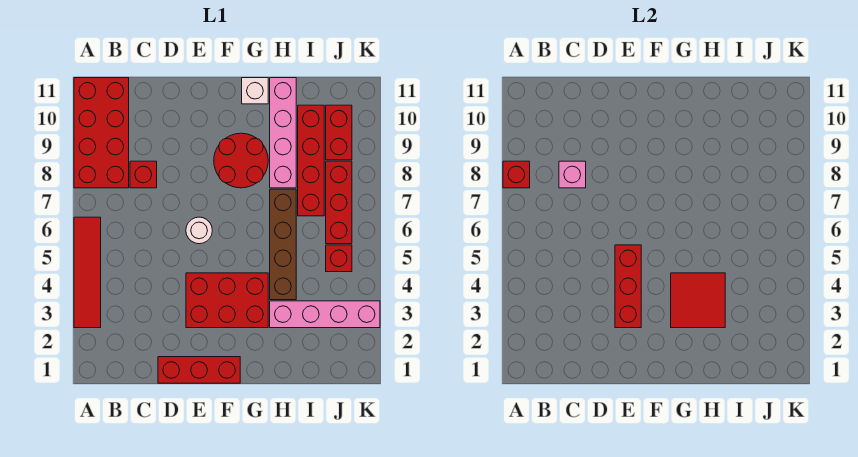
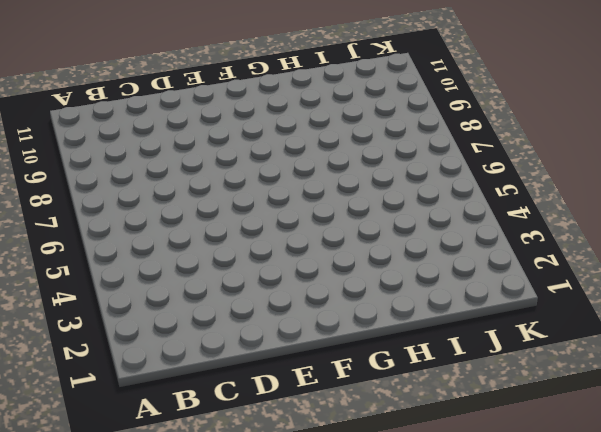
none -> red 1x4 tile [74,217,101,328]
none -> red 2x4 brick [74,78,129,188]
none -> red 1x1 brick [130,161,157,188]

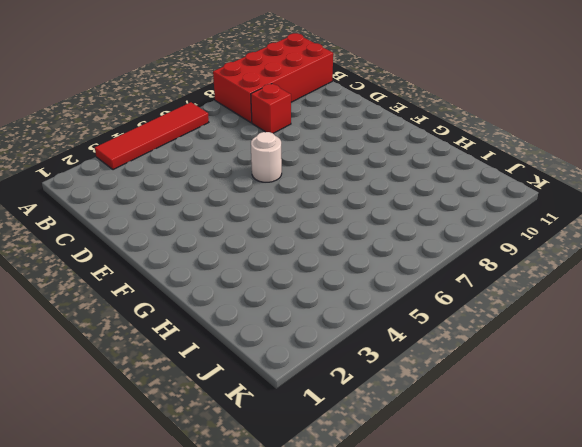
none -> red 1x3 brick [158,357,240,383]
none -> red 2x3 brick [186,273,268,328]
none -> red 2x2 round brick [214,133,268,188]

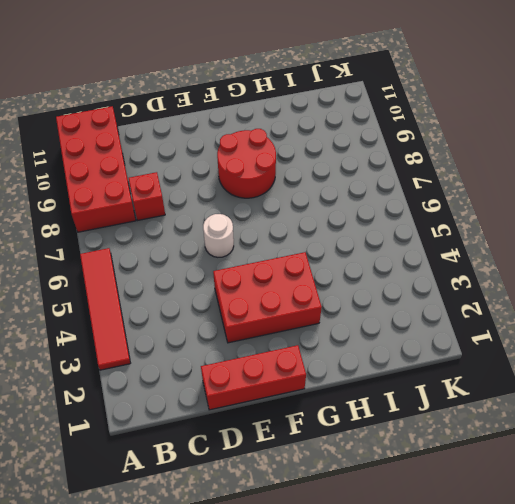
none -> white 1x1 brick [242,78,268,104]
none -> pink 1x4 brick [270,301,380,328]
none -> brown 1x4 brick [270,189,296,300]

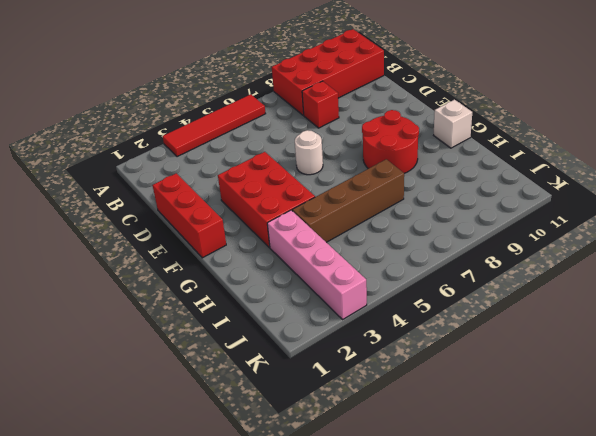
none -> pink 1x4 brick [270,78,296,188]
none -> red 1x4 brick [298,105,324,216]
none -> red 1x1 brick [326,245,352,272]

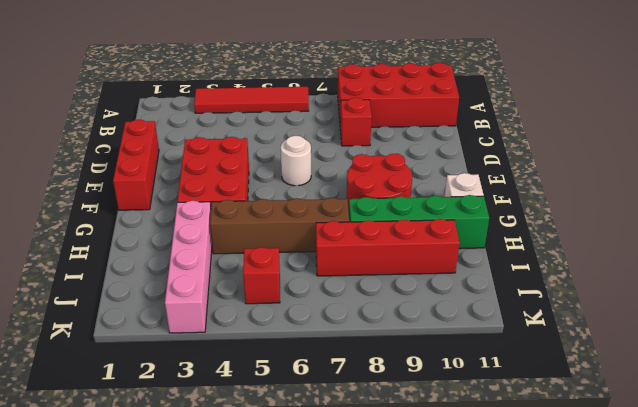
green 1x4 brick [349,195,489,249] -> pink 1x4 brick [270,78,296,188]
none -> red 1x3 brick [326,161,352,244]
none -> red 1x2 brick [326,105,352,160]
none -> red 1x1 brick [503,161,530,188]

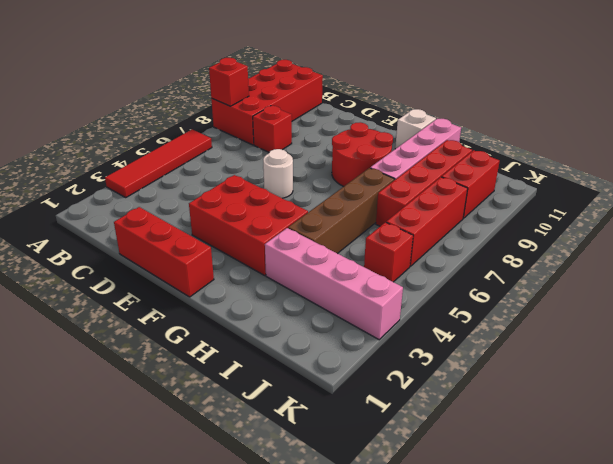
none -> pink 1x1 brick [559,161,586,188]
none -> red 1x3 brick [615,245,641,328]
none -> red 2x2 tile [671,273,725,328]

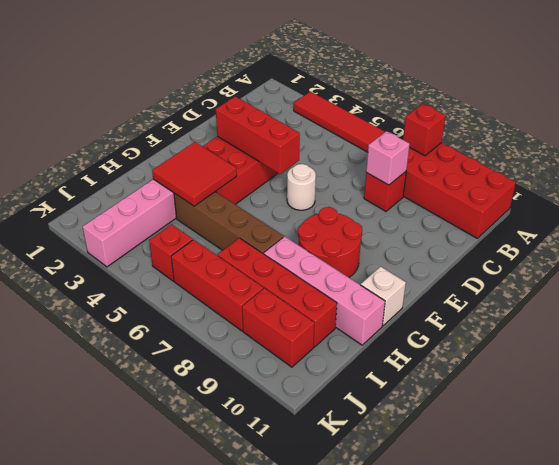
none -> red 1x3 brick [158,357,240,383]

